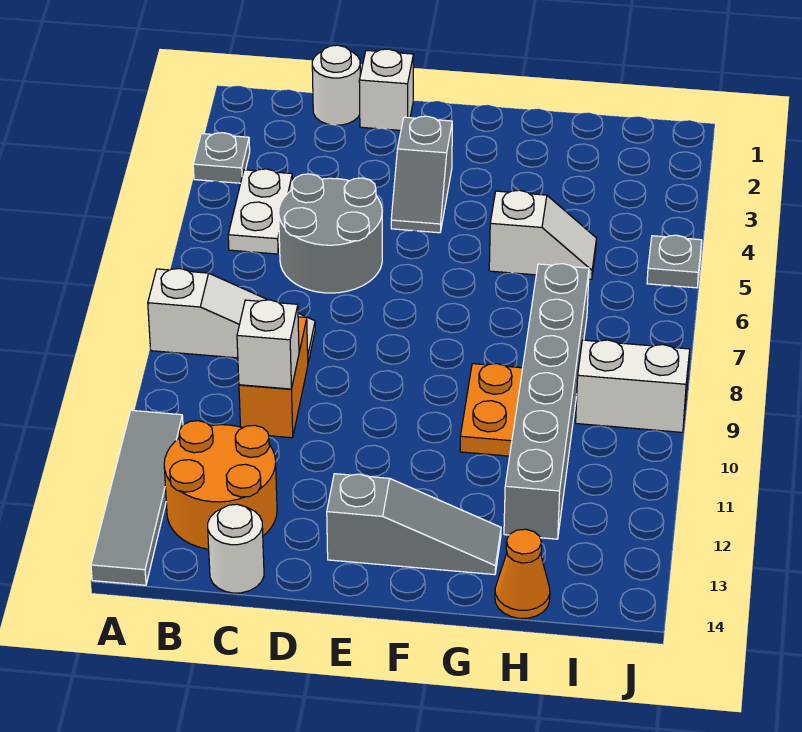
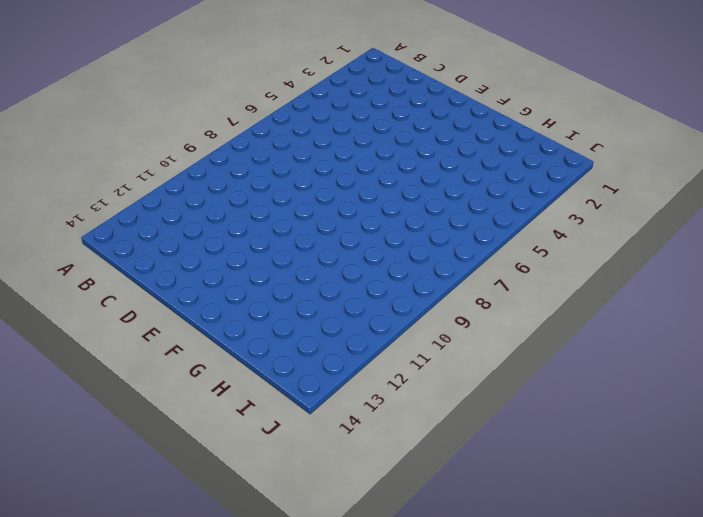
none -> grey 1x1 plate [193,133,250,183]
none -> white 1x3 slope [148,269,315,362]
none -> grey 1x4 tile [91,410,183,585]

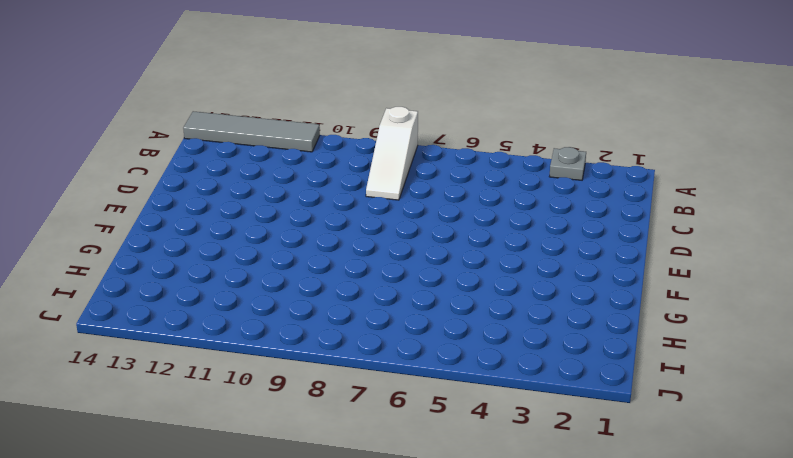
none -> white 1x2 plate [228,169,293,254]
none -> orange 2x2 round brick [164,421,277,549]
none -> white 1x1 round brick [312,45,360,125]

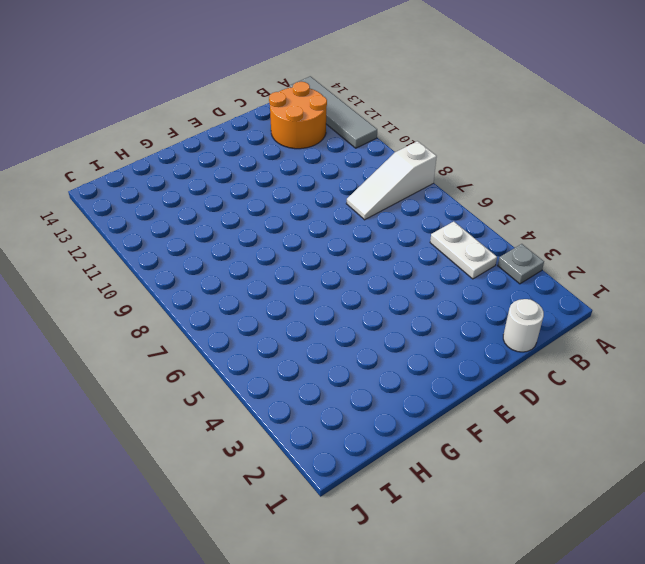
none -> grey 2x2 round brick [279,174,382,293]
none -> orange 1x2 brick [239,317,308,438]
none -> white 1x1 round brick [208,504,264,593]

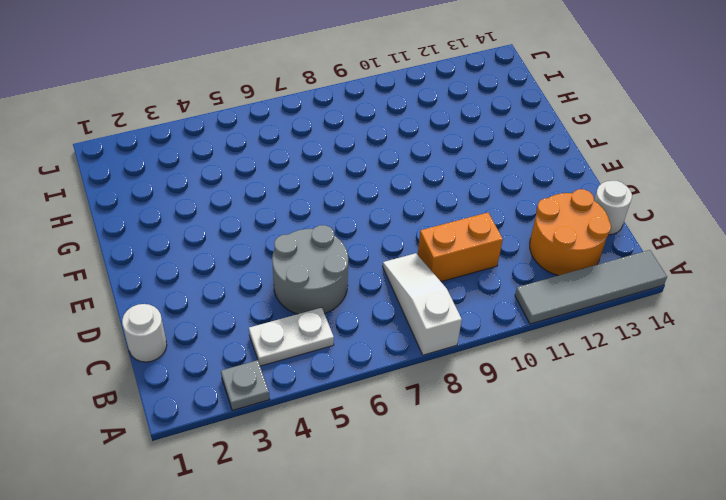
none -> white 1x1 brick [359,49,414,130]
none -> grey 1x2 slope [391,116,452,233]
none -> grey 1x3 slope [327,474,501,575]

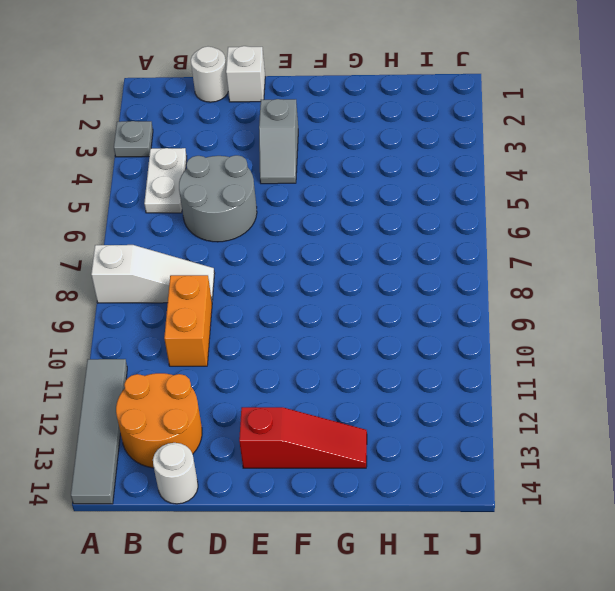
red 1x3 slope [239,407,367,468] -> grey 1x3 slope [327,474,501,575]
none -> white 1x2 slope [489,190,596,279]
none -> orange 1x2 plate [460,364,523,456]
none -> grey 1x6 brick [504,264,589,539]

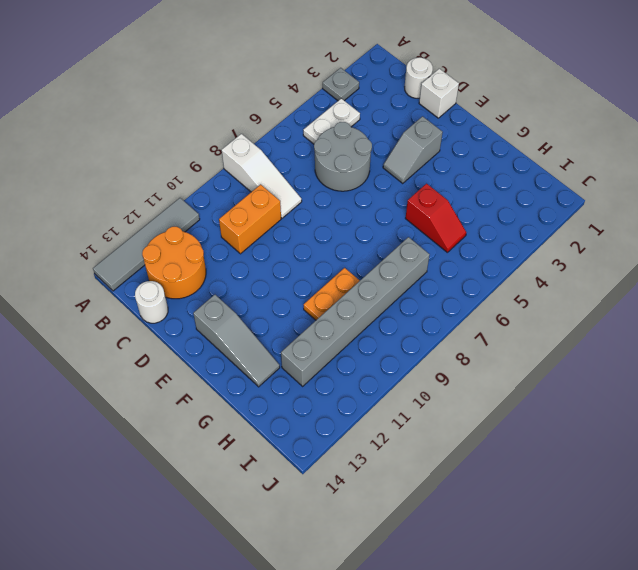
red 1x2 slope [405,184,466,253] -> white 1x2 slope [489,190,596,279]
none -> orange 1x1 cone [495,529,550,618]
none -> white 1x2 brick [576,340,690,432]
none -> grey 1x1 plate [647,235,702,288]

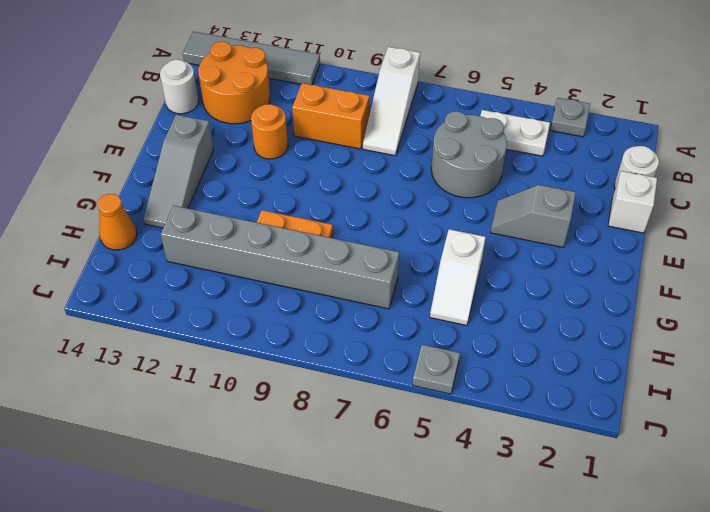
orange 1x1 round brick [251,104,288,159] -> none
none -> white 1x2 brick [576,340,690,432]
none -> white 1x1 brick [237,300,299,389]

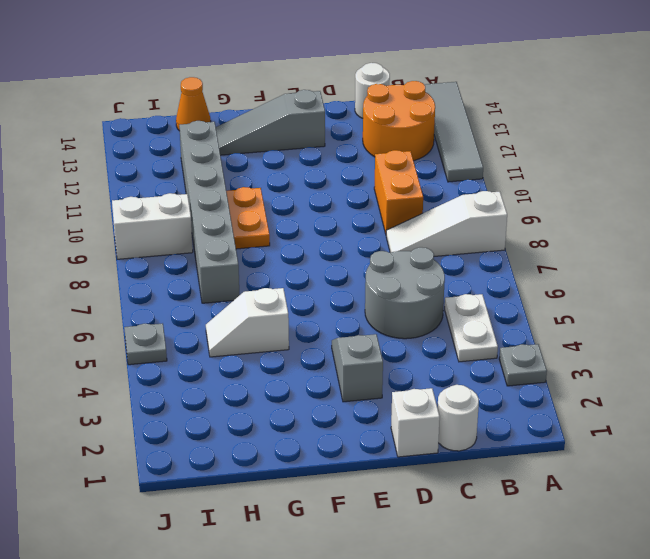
none -> white 1x1 brick [237,300,299,389]

